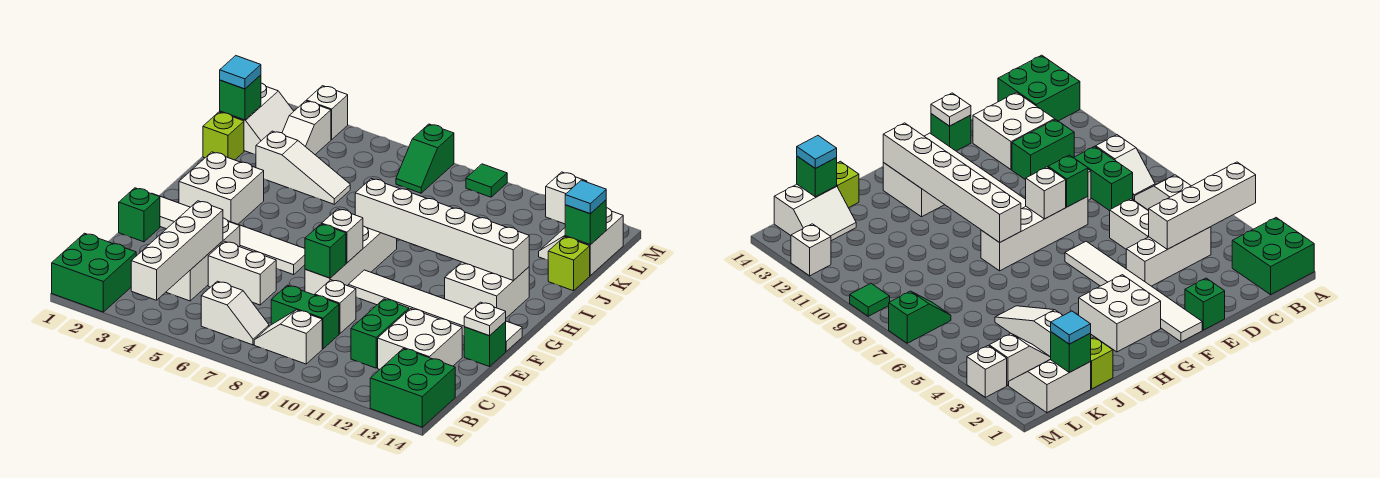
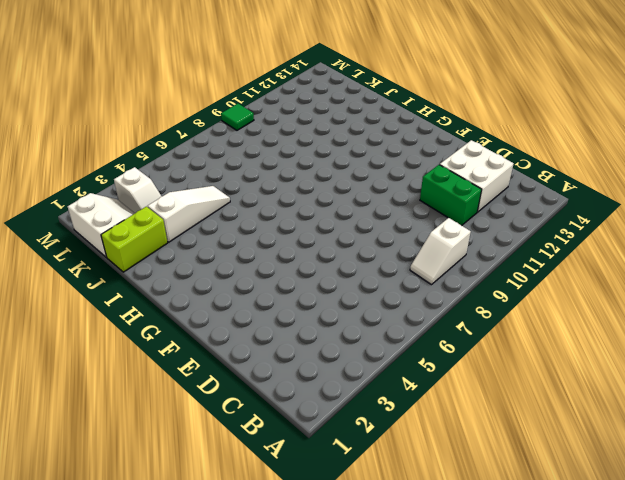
lime 1x2 brick [101,207,168,272] -> lime 1x1 brick [203,112,244,160]
none -> green 2x2 brick [52,233,136,312]
none -> green 2x2 brick [370,349,455,427]
none -> white 1x2 slope [201,281,269,345]
none -> white 1x3 brick [166,218,240,301]

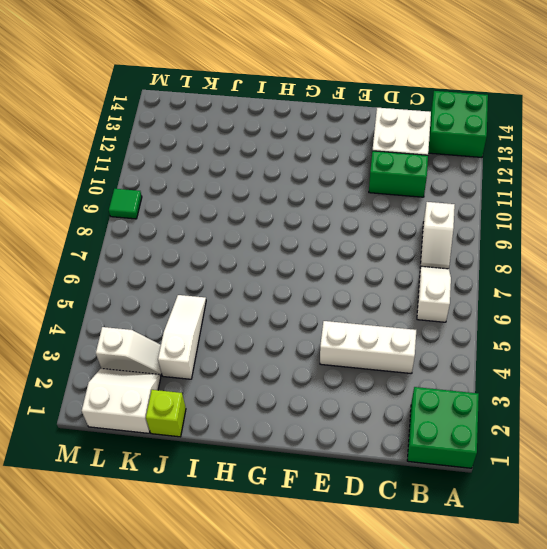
none -> green 1x2 brick [271,285,339,349]
none -> white 1x2 brick [208,241,276,305]
none -> white 1x1 brick [315,280,356,334]
none -> green 1x1 brick [119,188,160,242]

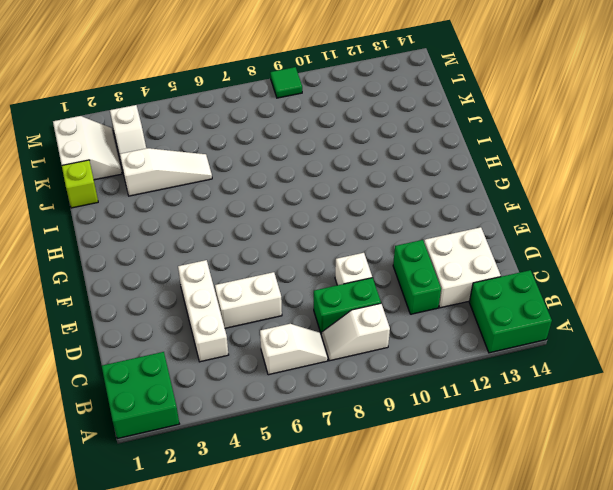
none -> green 1x1 brick [119,188,160,242]
none -> white 1x4 brick [305,226,397,295]
none -> green 1x1 brick [464,322,506,367]
none -> white 1x6 tile [154,194,305,275]

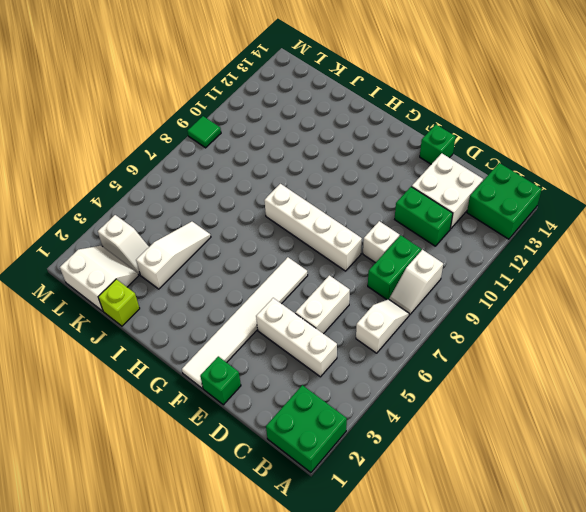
none -> white 1x6 tile [348,270,522,351]
none -> white 2x2 brick [179,152,264,224]
none -> white 2x2 brick [445,262,529,318]
none -> lime 1x1 brick [548,237,590,291]

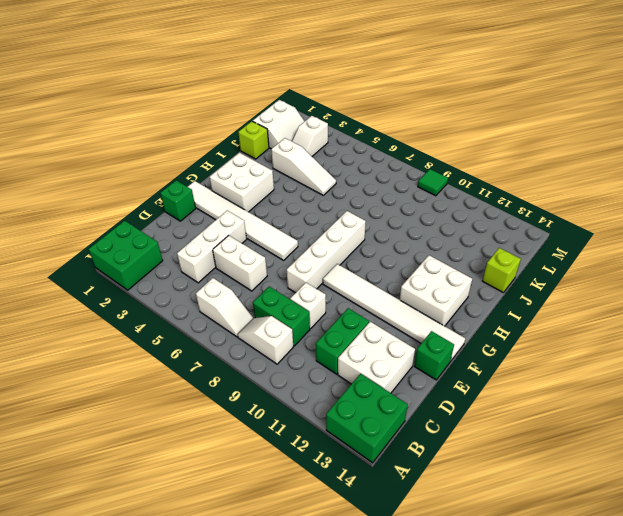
none -> white 2x2 slope [539,208,623,275]
none -> green 1x2 slope [396,124,454,193]
none -> white 1x1 brick [306,86,348,140]
none -> white 1x1 brick [546,172,587,224]

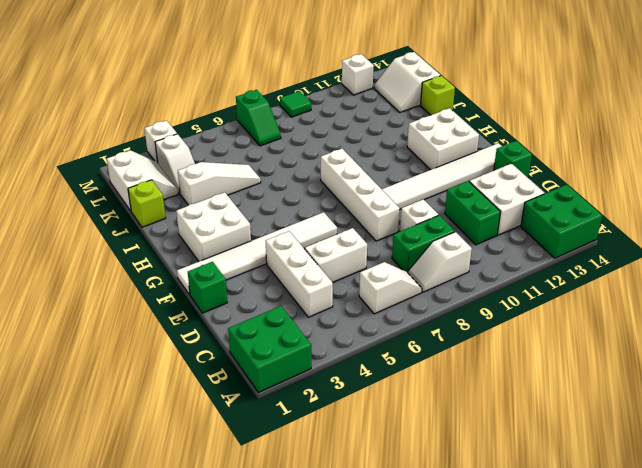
none -> white 1x4 brick [131,201,223,300]
none -> green 1x1 brick [305,224,346,278]
none -> white 1x1 plate [464,302,506,336]
none -> white 1x1 brick [322,209,363,263]

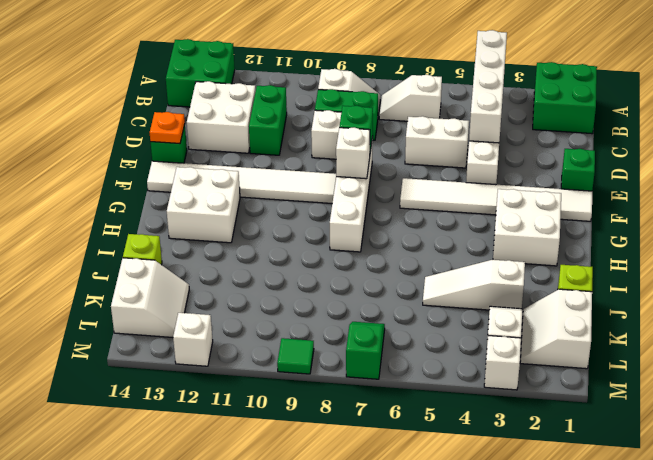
orange 1x1 plate [150,112,185,144] -> white 1x1 plate [464,302,506,336]
none -> white 1x6 brick [355,179,529,281]
none -> green 1x1 brick [220,75,261,120]
none -> green 1x1 brick [565,200,606,245]
none -> cyan 1x1 tile [220,56,261,89]

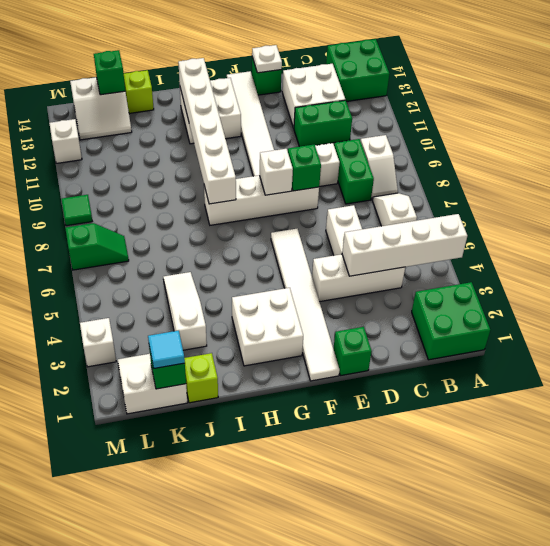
none -> white 1x2 slope [282,101,331,155]
none -> cyan 1x1 tile [565,180,606,214]

